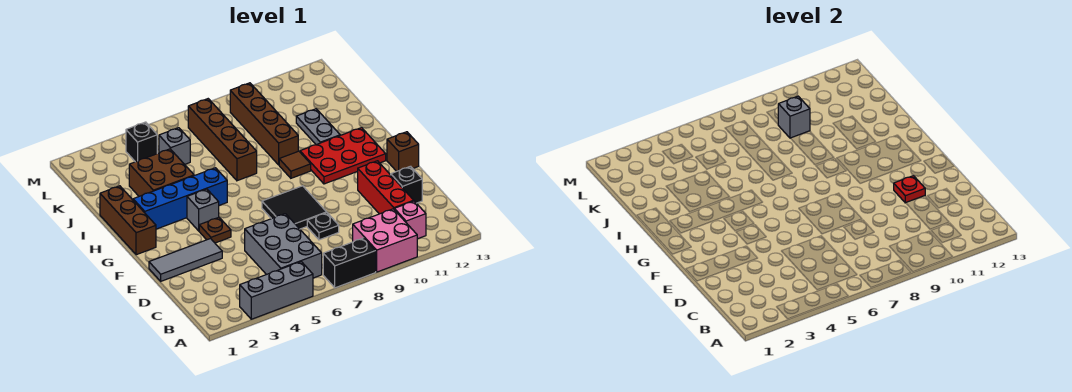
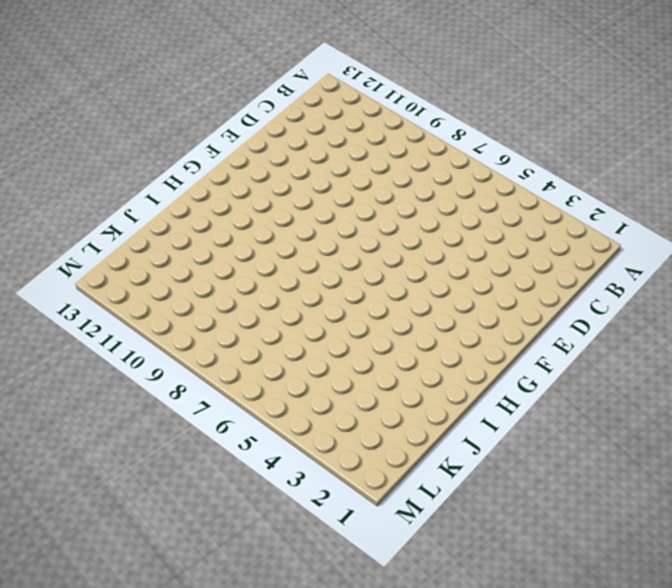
none -> grey 1x3 brick [240,262,313,319]
none -> black 1x2 brick [323,238,376,288]
none -> pink 2x2 brick [353,209,417,272]

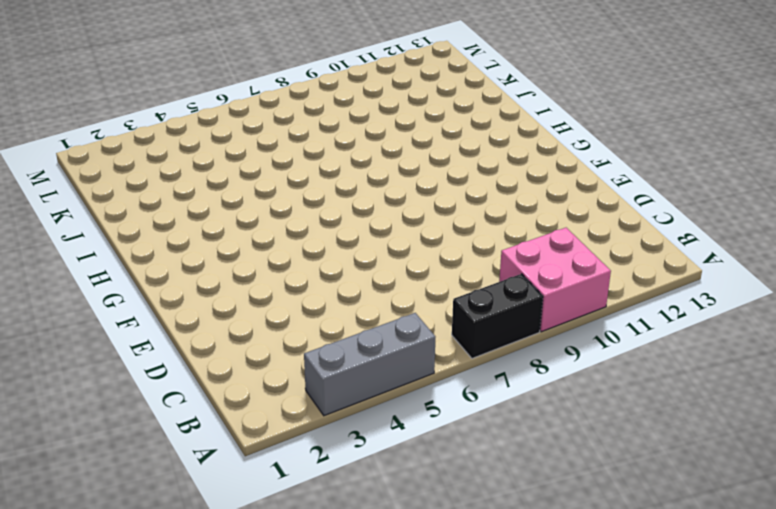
none -> grey 2x3 brick [245,214,322,278]
none -> pink 1x1 brick [394,201,426,239]
none -> red 1x3 brick [357,161,414,214]

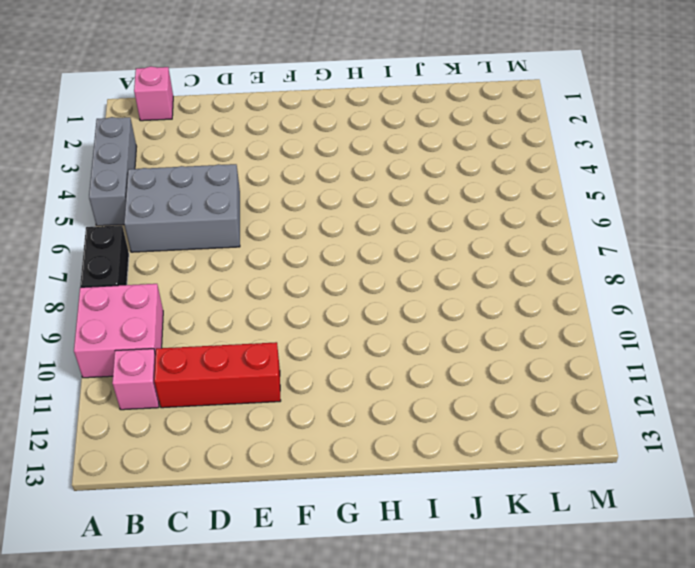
pink 1x1 brick [134,66,173,121] -> none
none -> black 1x1 plate [307,213,339,240]
none -> black 1x1 brick [391,166,422,203]
none -> grey 1x3 tile [149,239,222,281]

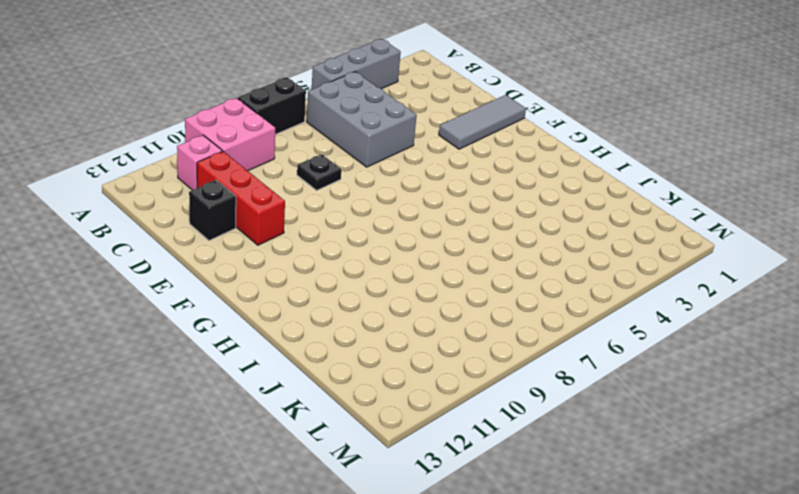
none -> black 2x2 tile [262,186,327,229]
none -> brown 1x1 plate [199,217,231,243]
none -> brown 1x1 brick [387,132,419,171]

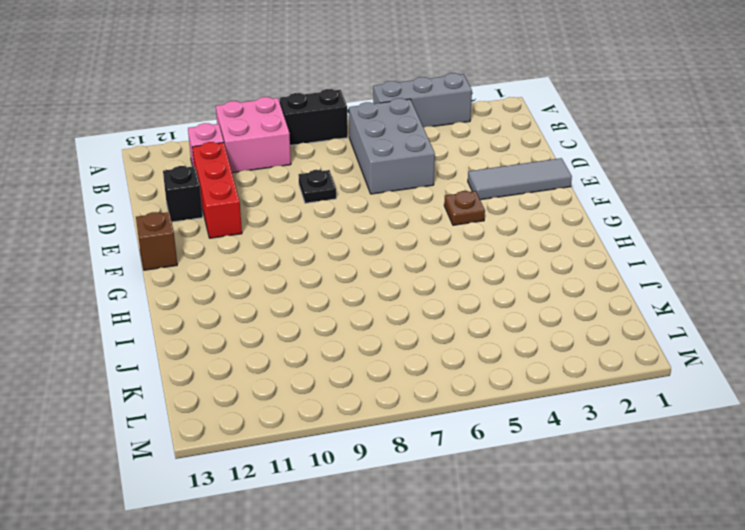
none -> black 2x2 tile [262,186,327,229]
none -> brown 1x3 brick [100,186,156,255]
none -> grey 1x1 brick [187,189,219,231]

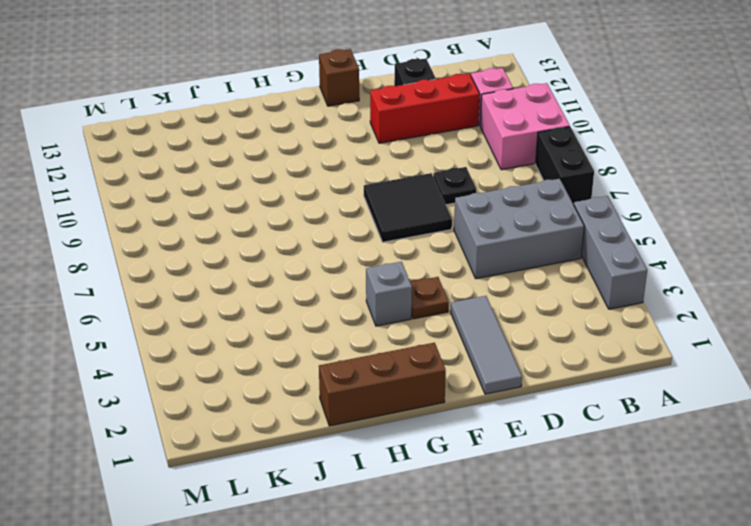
none -> red 2x3 plate [300,128,386,184]
none -> blue 1x4 brick [133,168,227,229]
none -> brown 1x1 tile [279,151,311,178]

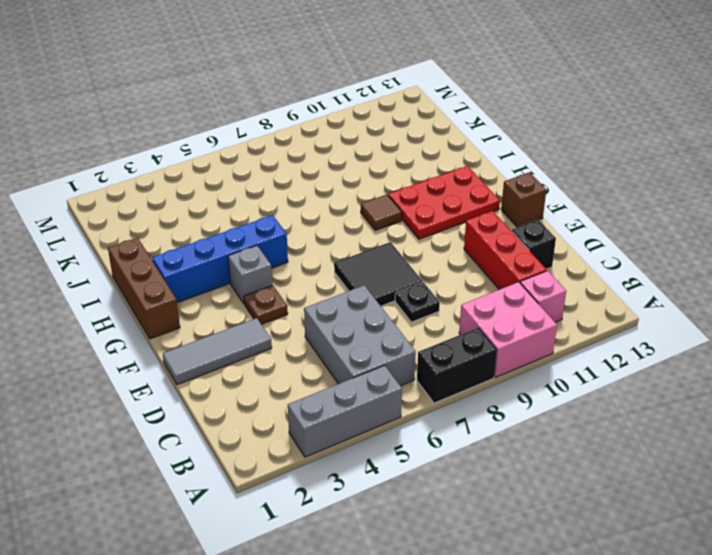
none -> brown 2x2 brick [129,149,194,196]
none -> brown 1x4 brick [188,99,257,181]
none -> brown 1x4 brick [230,83,298,165]

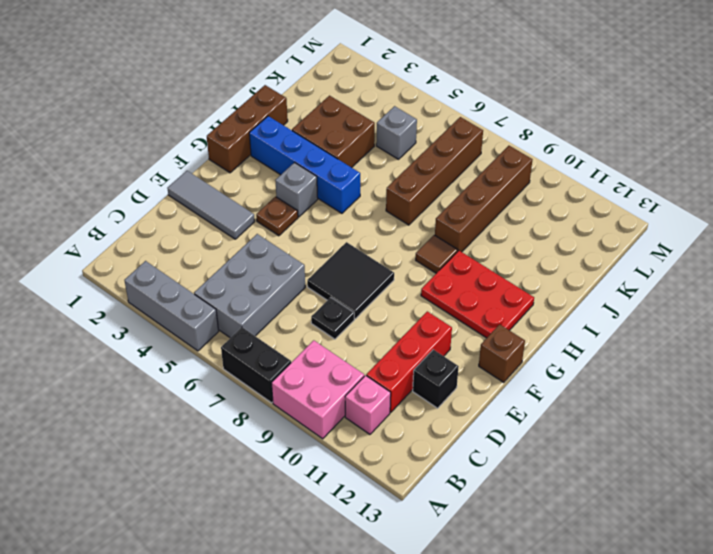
none -> grey 1x2 plate [296,109,340,145]
none -> black 1x1 brick [126,122,157,162]
none -> red 1x1 plate [894,176,925,203]

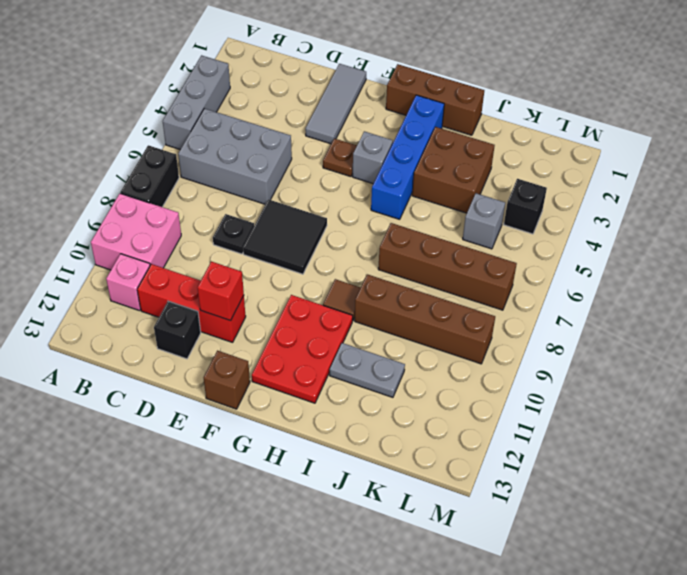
red 1x1 brick [197,261,244,321] -> red 1x1 plate [894,176,925,203]
none -> grey 1x1 brick [778,96,810,138]

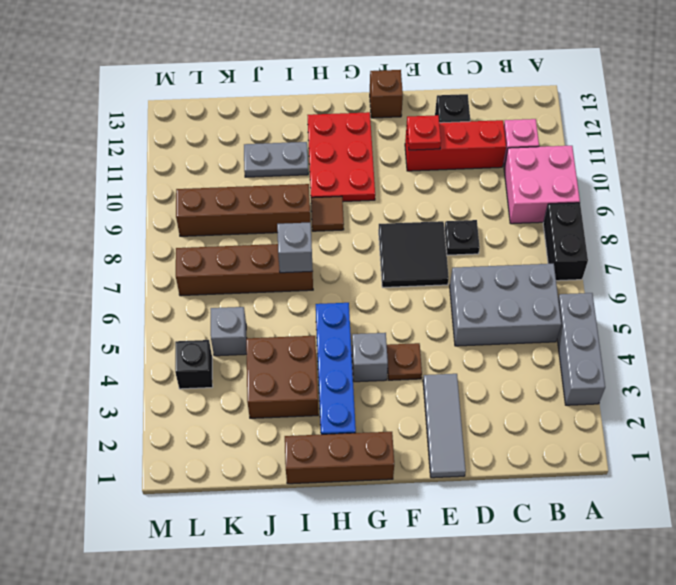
grey 1x1 brick [277,222,313,273] -> grey 1x1 brick moved to [778,96,810,138]

